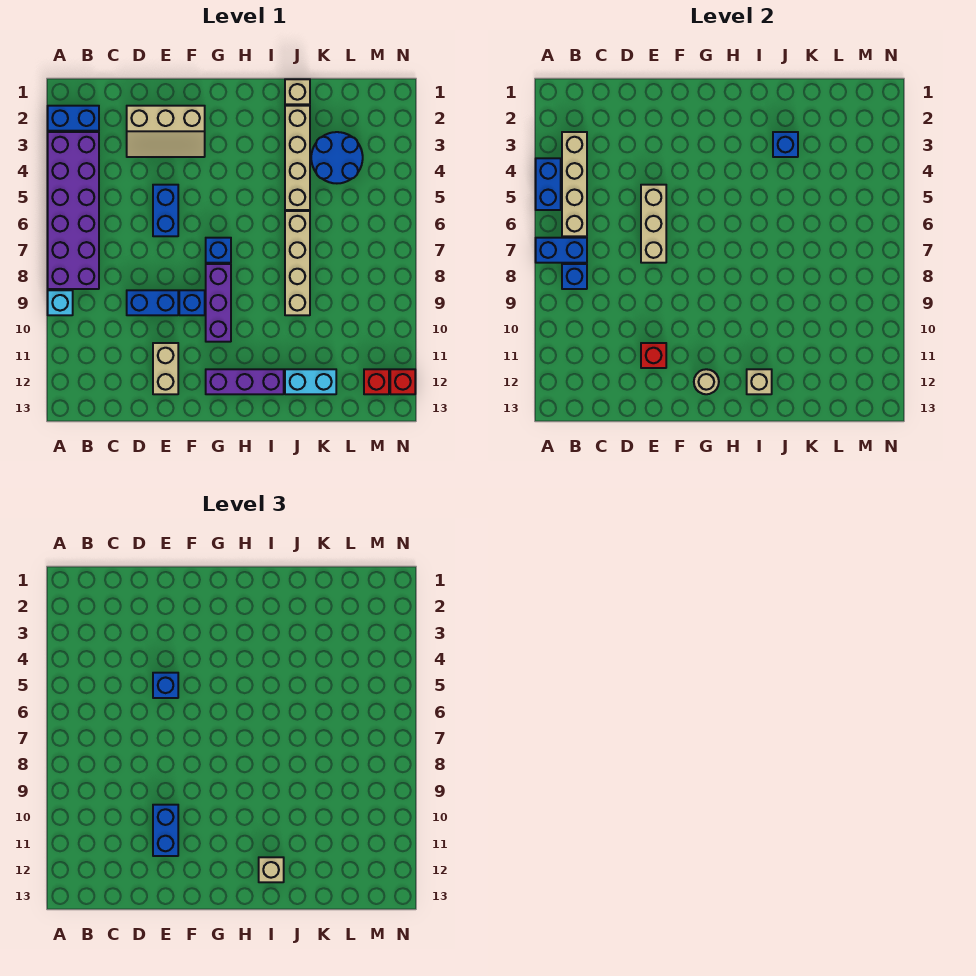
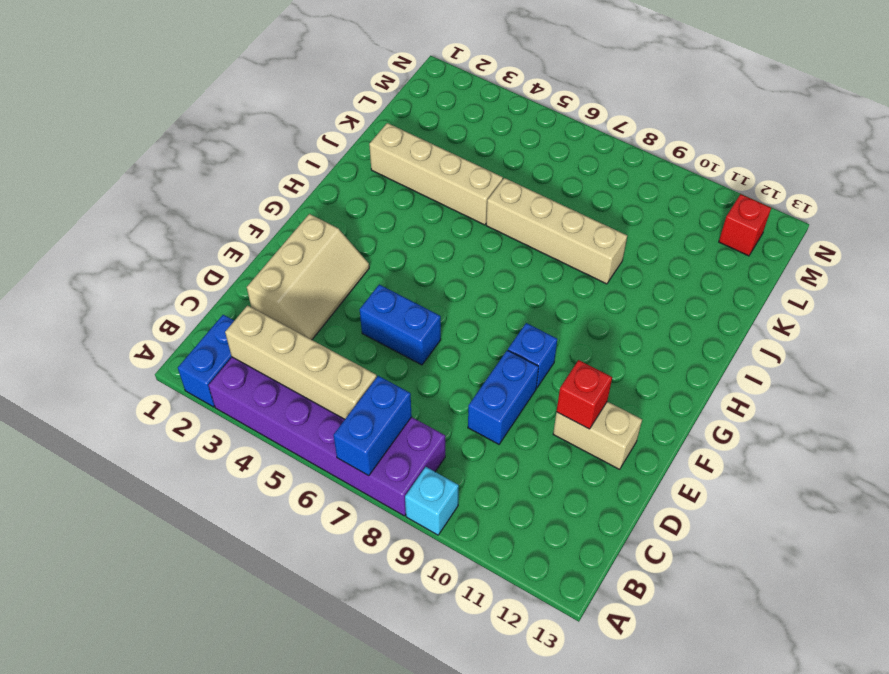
none -> blue 1x1 brick [206,238,231,263]
none -> purple 1x3 brick [206,264,231,342]
none -> purple 1x3 brick [206,369,284,394]
none -> tan 1x1 brick [285,79,310,104]

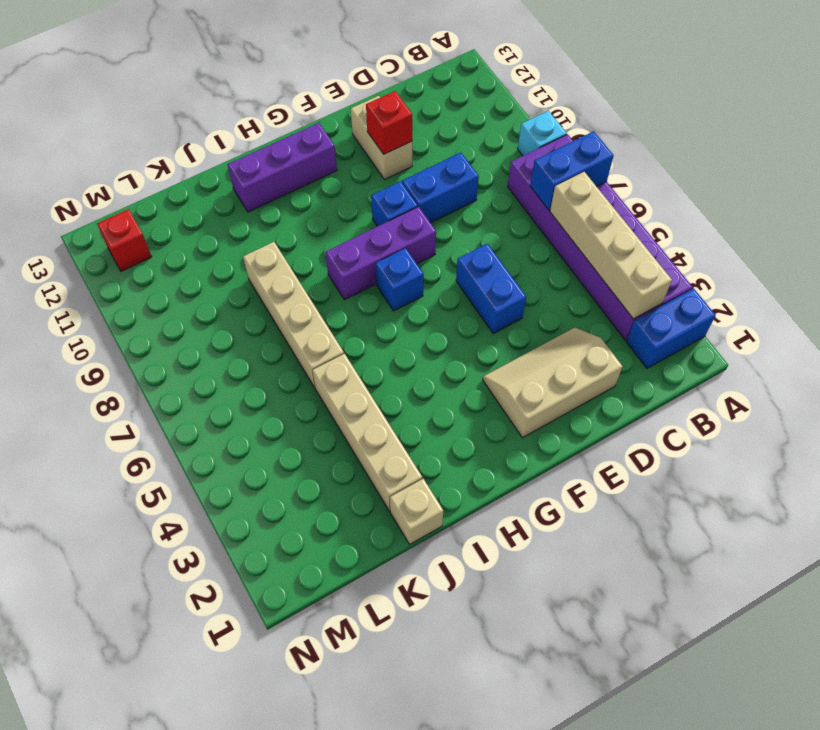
purple 1x3 brick [325,207,436,300] -> purple 1x3 brick turned to [206,264,231,342]
none -> cyan 1x2 brick [285,369,336,394]
none -> blue 2x2 round brick [311,132,363,183]
none -> red 1x1 brick [390,369,415,394]
none -> blue 1x2 brick [536,158,561,210]

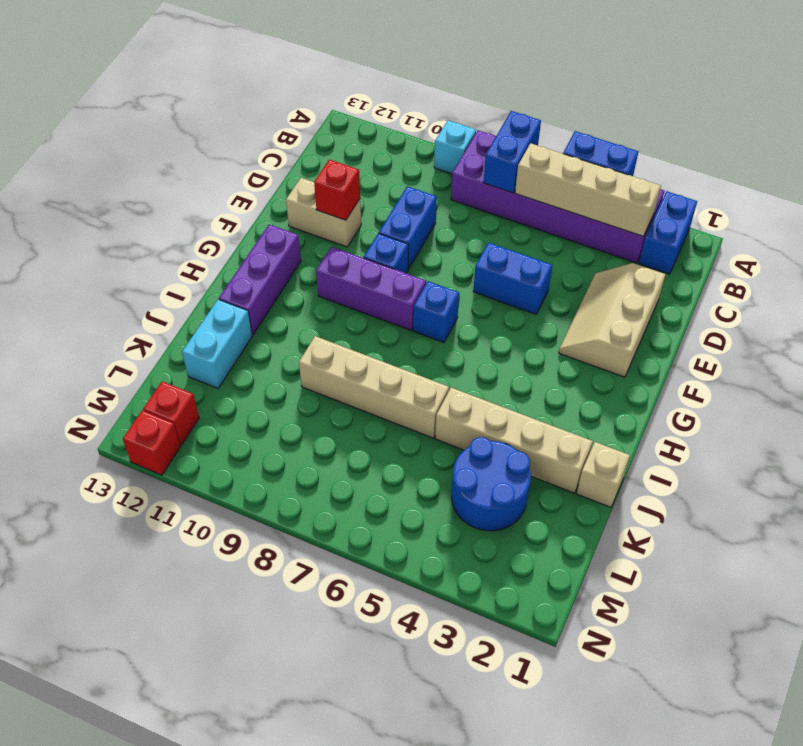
none -> blue 1x1 brick [562,264,587,289]
none -> tan 1x3 brick [641,185,666,263]
none -> tan 1x1 round brick [694,369,719,394]
none -> tan 1x1 brick [747,369,772,394]

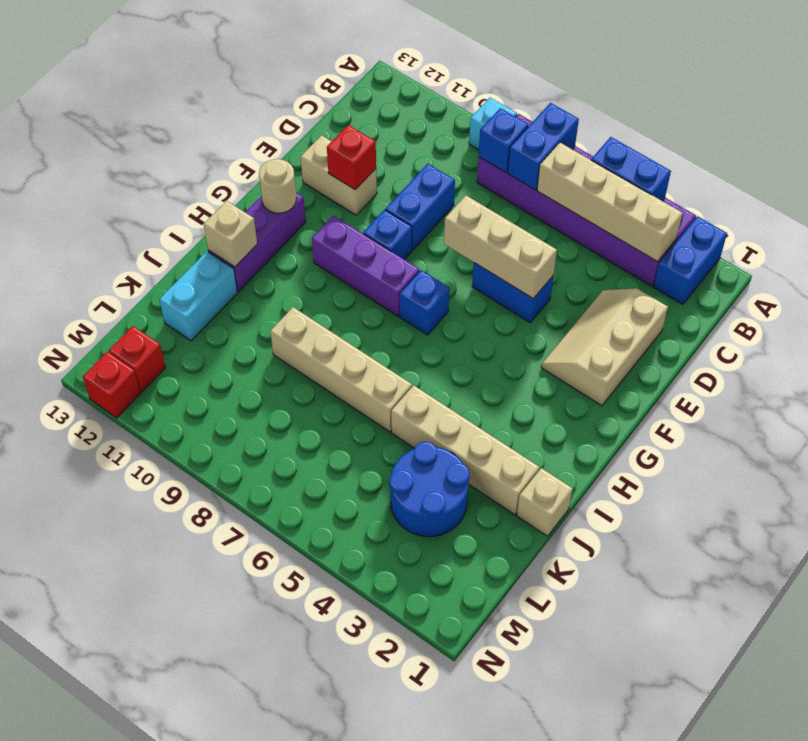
none -> blue 1x1 brick [773,132,798,157]
none -> blue 1x1 brick [153,673,178,698]
none -> blue 1x2 brick [153,805,178,856]
none -> tan 1x1 brick [259,857,284,882]

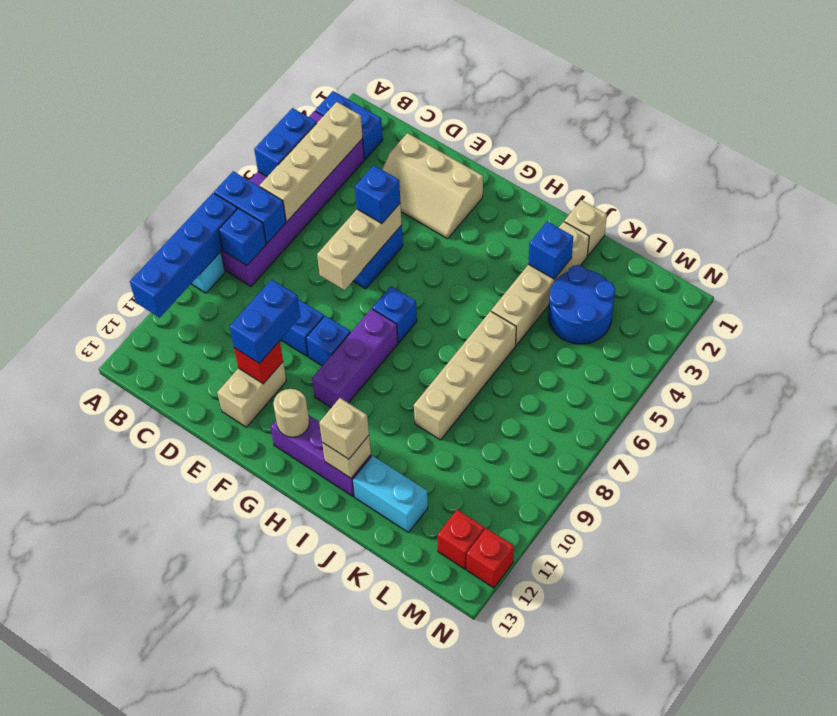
blue 1x4 brick [130,193,237,318] -> none

